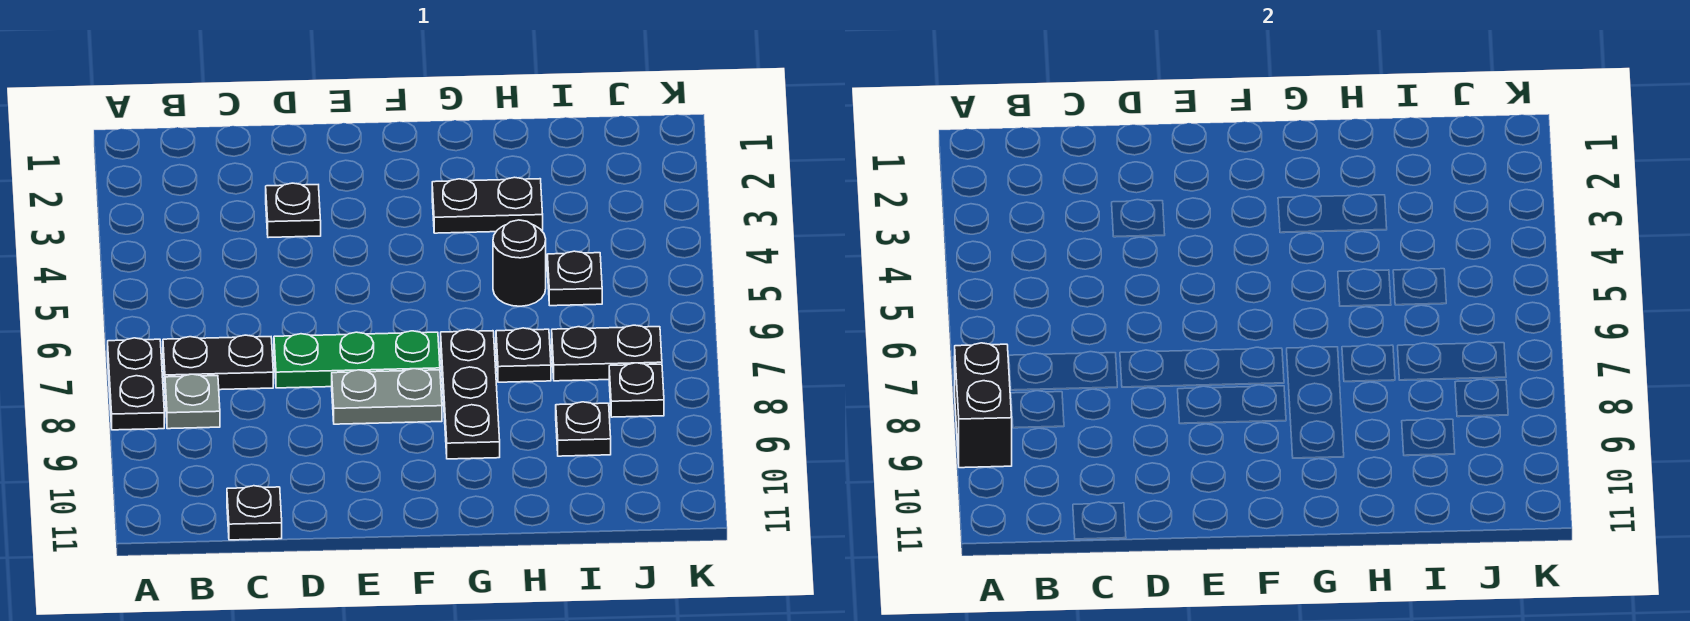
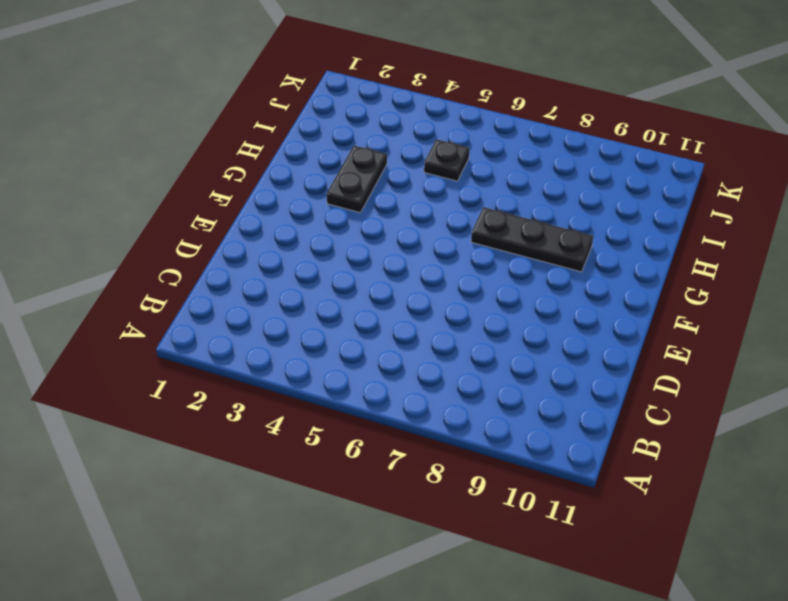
none -> black 1x2 plate [108,338,164,430]
none -> black 1x2 plate [163,335,273,390]
none -> grey 1x1 plate [165,374,220,429]

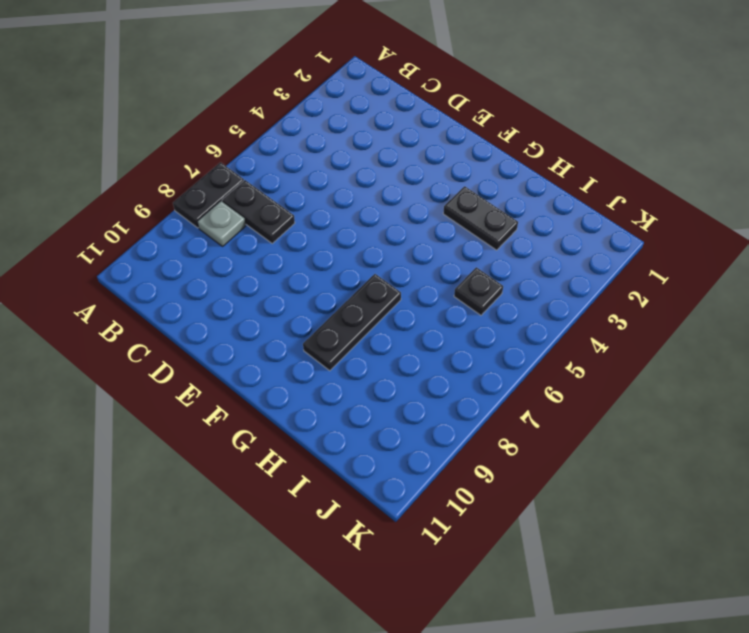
none -> black 1x1 plate [227,486,282,540]
none -> black 1x1 plate [266,183,321,238]
none -> green 1x3 plate [274,331,440,388]

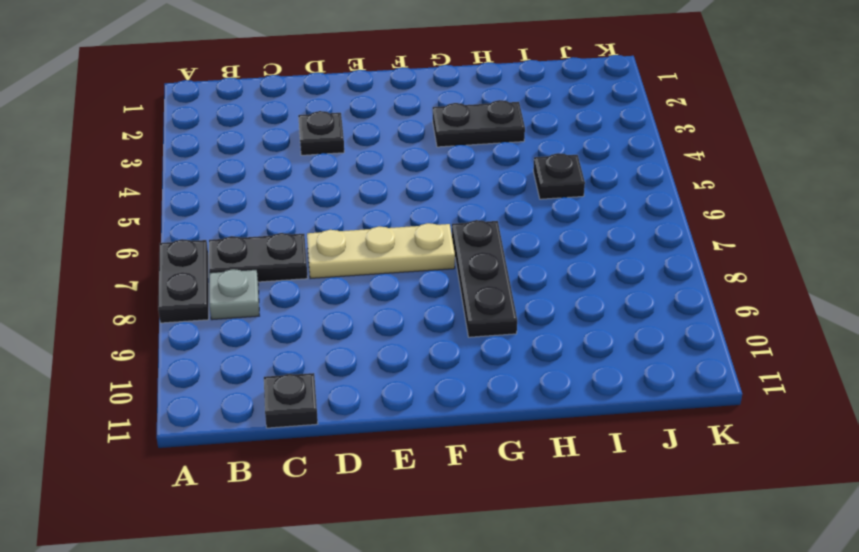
tan 1x3 plate [307,223,455,279] -> green 1x3 plate [274,331,440,388]
none -> grey 1x2 plate [332,369,442,424]
none -> black 1x1 round brick [493,220,546,306]
none -> black 1x1 plate [496,328,551,382]

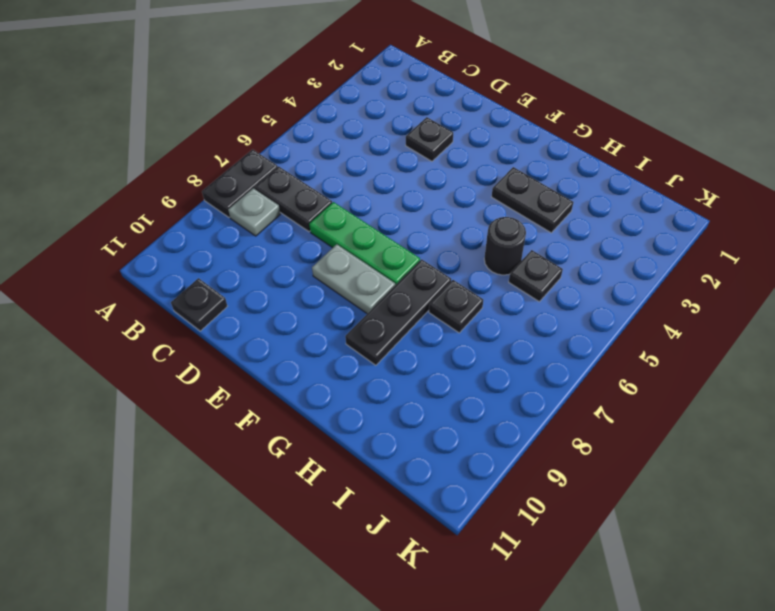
none -> black 1x2 plate [552,325,662,381]
none -> black 1x1 plate [556,402,611,456]
none -> black 1x1 plate [609,363,664,417]

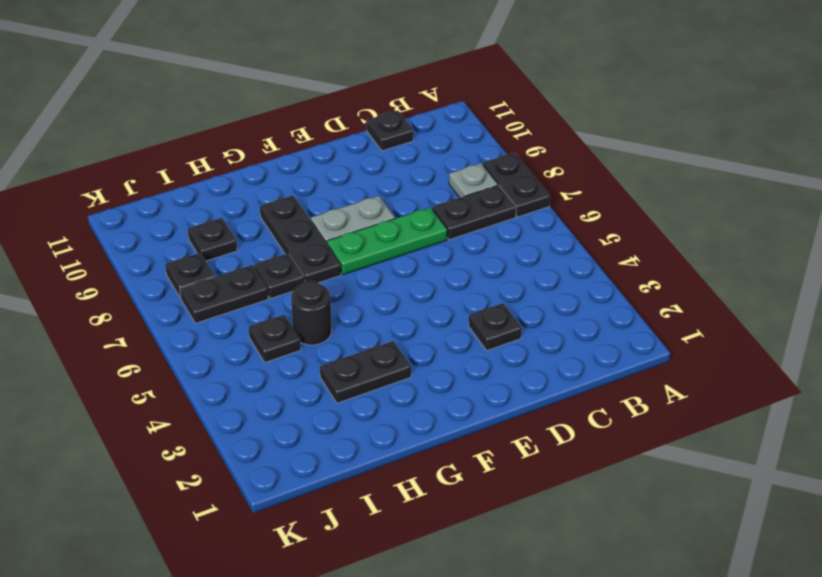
none -> black 1x2 brick [954,343,1012,468]

